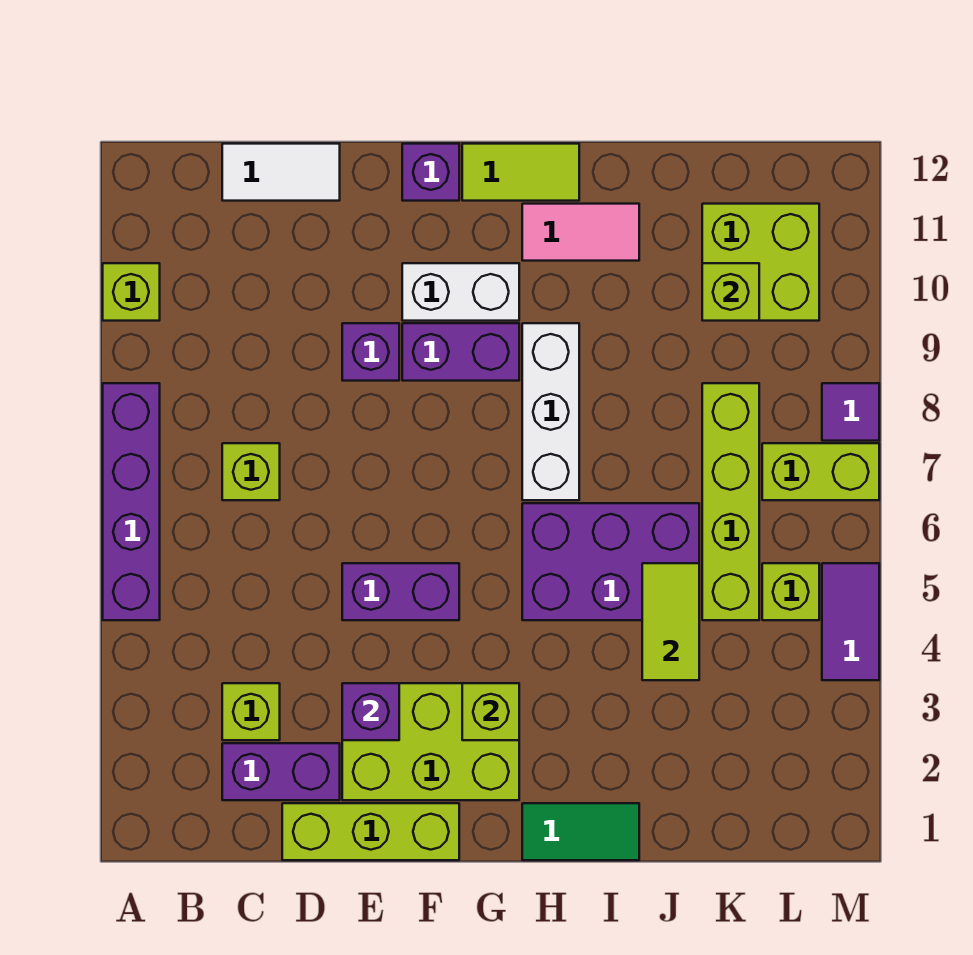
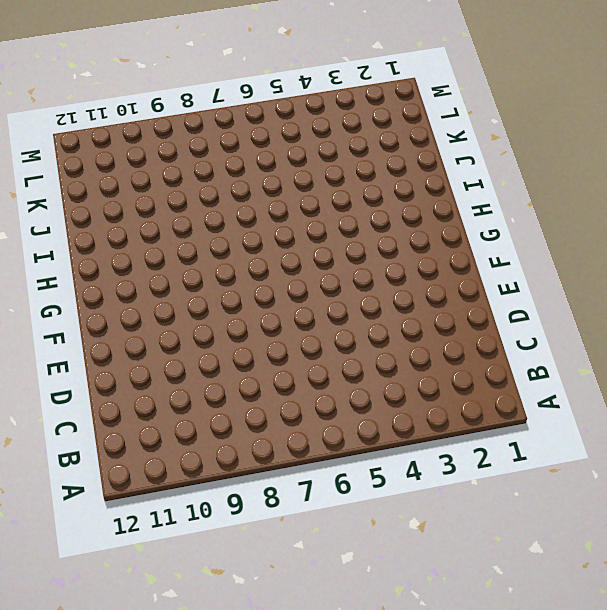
none -> purple 1x4 brick [103,383,160,620]
none -> lime 1x1 brick [103,263,160,321]
none -> purple 1x2 brick [222,743,340,800]

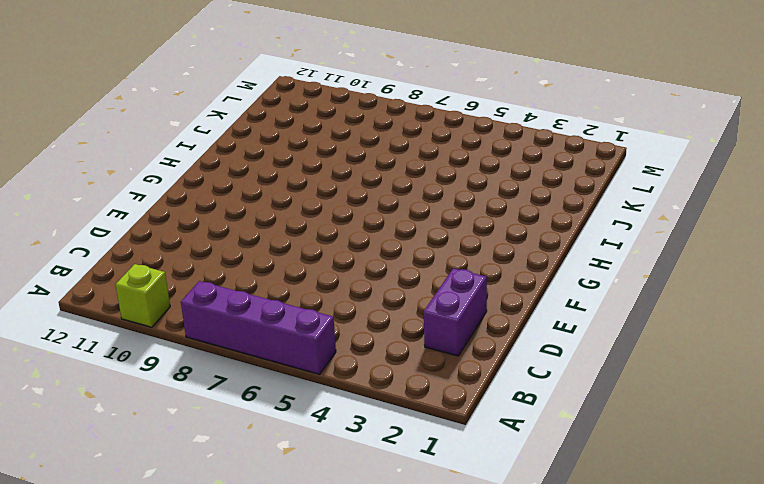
none -> lime 1x1 brick [222,683,280,740]
none -> lime 1x1 brick [222,443,280,500]
none -> white 1x2 tile [222,144,340,201]

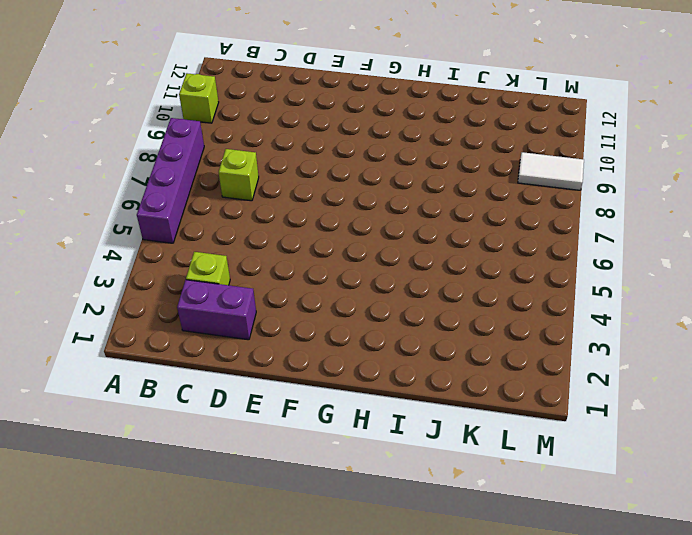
white 1x2 tile [518,152,584,190] -> white 1x2 tile moved to [222,144,340,201]
none -> lime 1x3 brick [282,803,459,860]
none -> lime 2x3 brick [342,683,519,800]
none -> purple 1x2 brick [342,563,459,620]

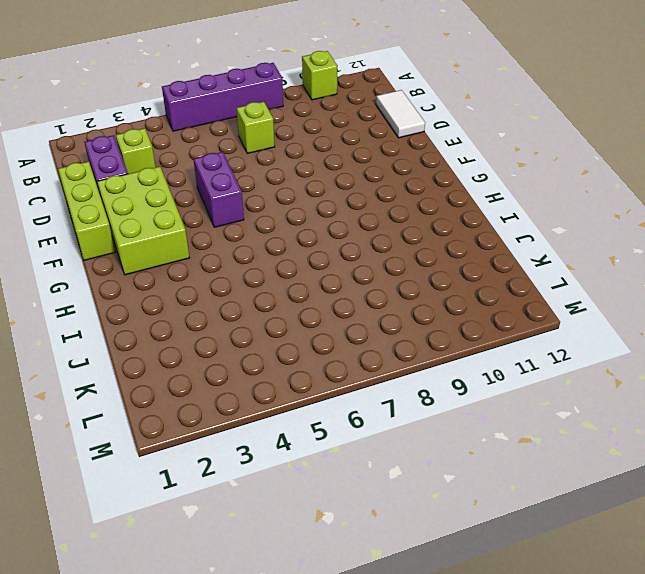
none -> purple 1x1 brick [342,323,399,381]
none -> purple 1x2 brick [402,323,519,381]
none -> white 1x2 brick [402,263,519,321]

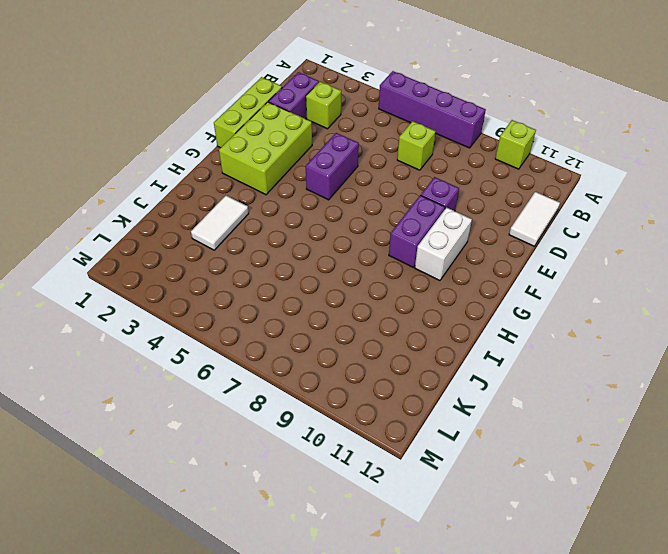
white 1x2 tile [191,196,249,250] -> none
none -> purple 1x1 brick [402,144,459,201]
none -> lime 1x2 tile [462,144,579,201]
none -> green 1x2 tile [522,803,639,860]

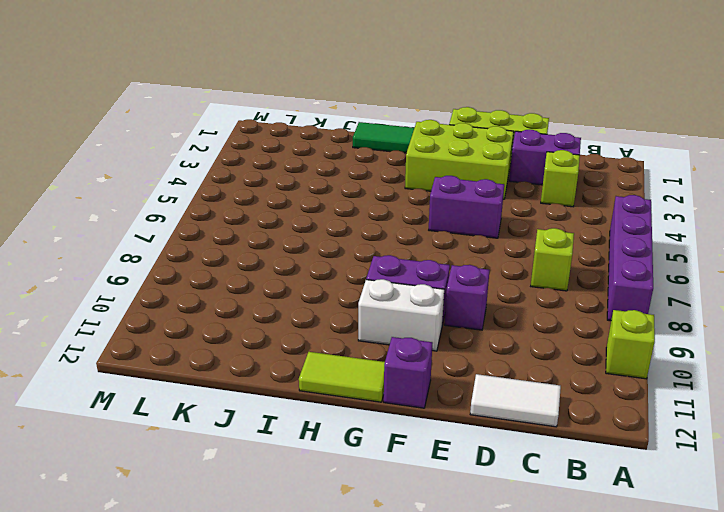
none -> purple 2x3 brick [522,503,699,620]
none -> white 1x3 brick [522,323,579,500]
none -> pink 1x2 tile [522,204,639,261]

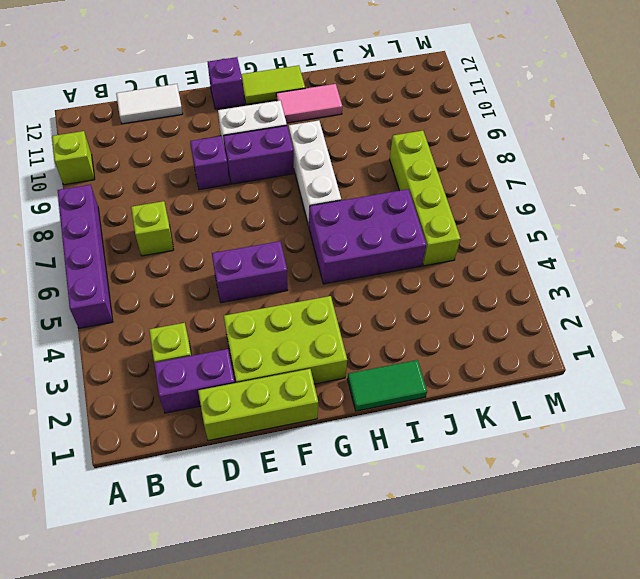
none -> lime 2x2 brick [702,204,819,321]
none -> lime 1x1 brick [762,563,819,620]
none -> lime 1x2 brick [762,443,879,500]

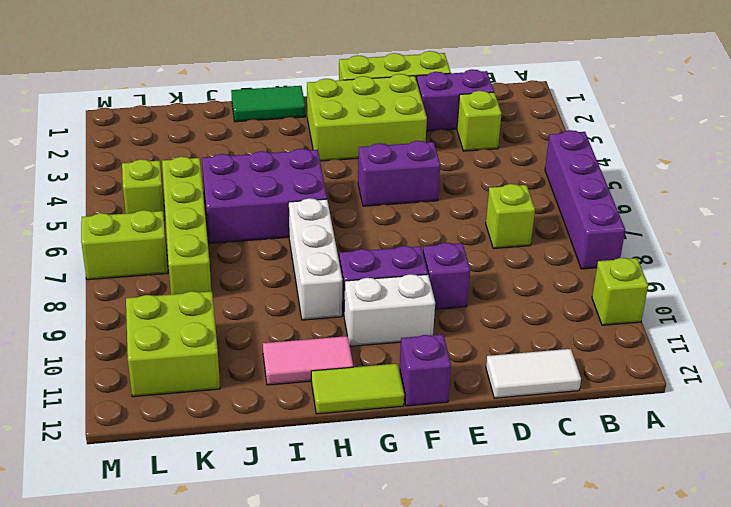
none -> purple 1x2 tile [822,563,879,680]
none -> purple 1x1 tile [822,383,879,441]
none -> purple 1x1 brick [342,683,399,740]

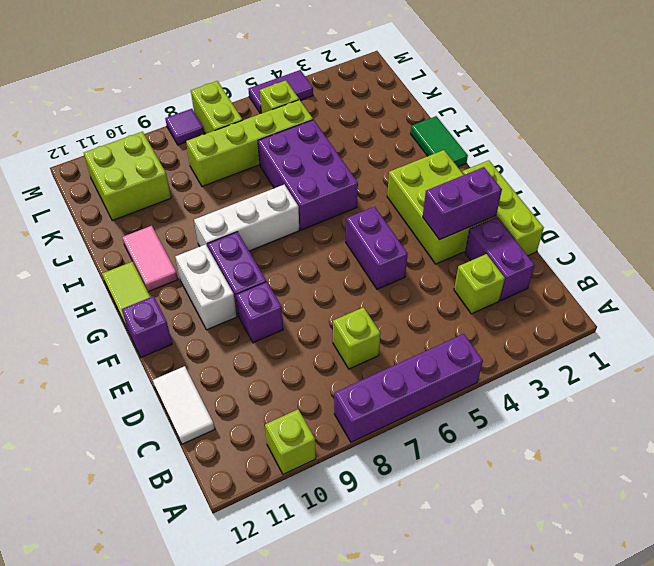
purple 1x2 brick [423,167,502,240] -> purple 1x1 brick [342,683,399,740]
none -> lime 1x1 brick [462,683,519,740]
none -> lime 1x2 tile [642,563,699,680]
none -> lime 1x1 brick [702,263,759,321]

